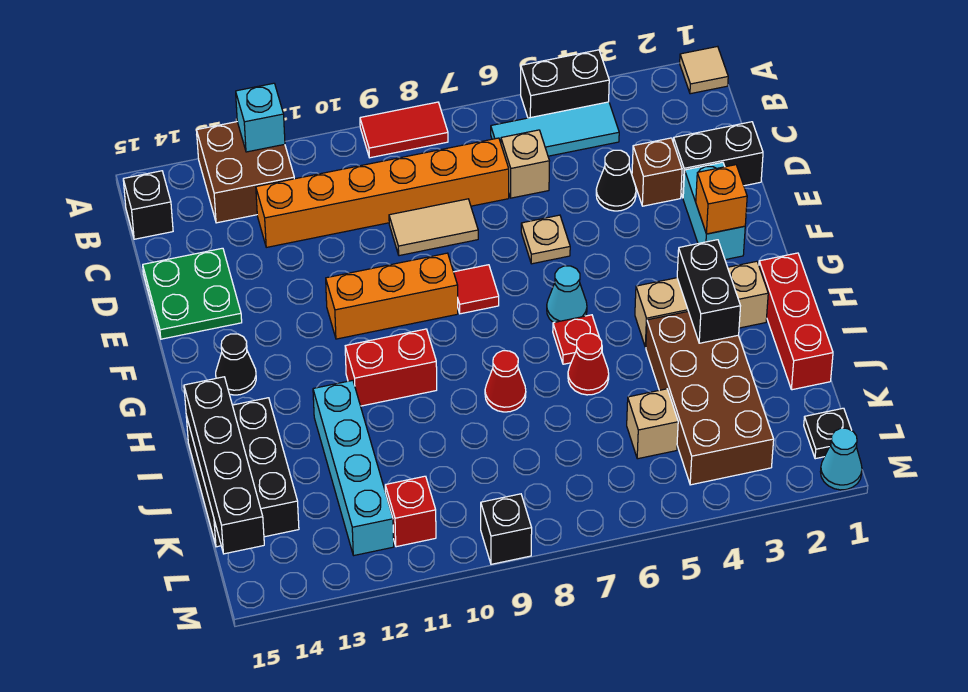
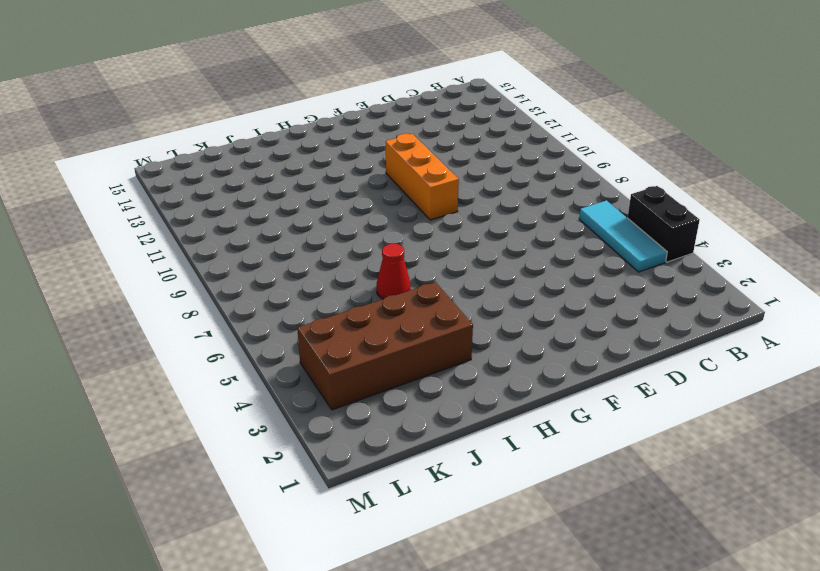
none -> tan 1x1 tile [680,46,728,94]
none -> red 1x2 tile [360,102,448,158]
none -> brown 2x2 brick [197,122,294,223]
none -> black 1x1 brick [123,171,173,239]

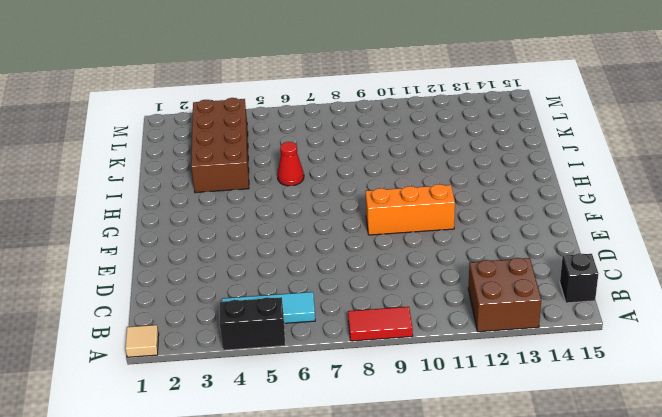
none -> tan 1x1 brick [501,130,549,198]
none -> orange 1x6 brick [256,138,509,247]
none -> black 1x2 brick [673,122,763,197]
none -> brown 1x1 brick [632,138,682,206]

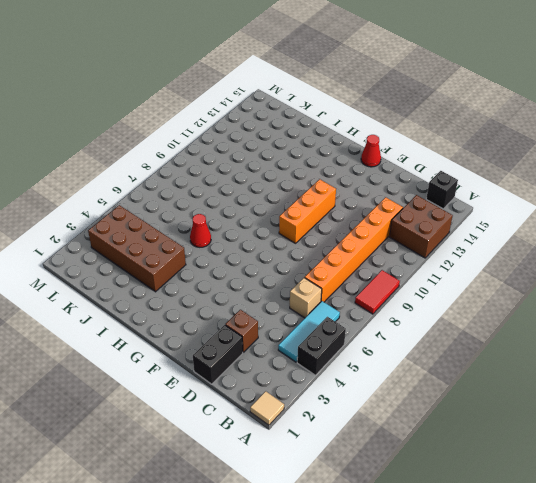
red 1x1 cone [361,135,381,167] -> red 1x1 cone moved to [485,351,526,412]
none -> black 1x1 cone [596,150,636,211]
none -> tan 1x2 tile [389,199,478,256]
none -> green 2x2 plate [143,248,242,339]
none -> cyan 1x2 brick [683,162,745,260]

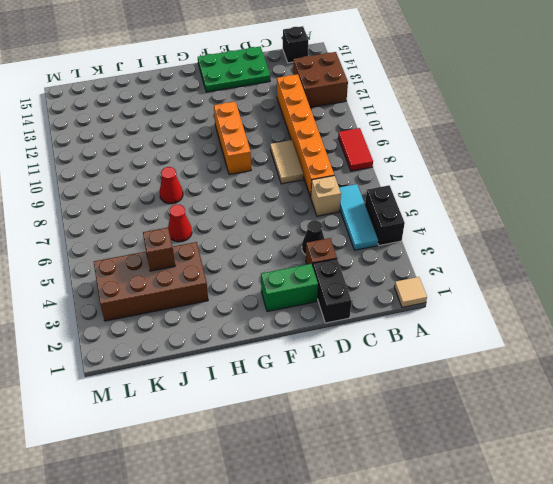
green 2x3 plate [198,47,270,92] -> green 2x2 plate [143,248,242,339]
green 1x2 brick [261,264,318,312] -> cyan 1x2 brick [683,162,745,260]
brown 1x1 brick [143,228,175,271] -> none
none -> tan 1x1 plate [521,215,570,264]
none -> red 1x1 tile [454,265,499,314]
none -> cyan 1x1 cone [547,266,587,323]
none -> black 1x1 cone [216,334,256,395]

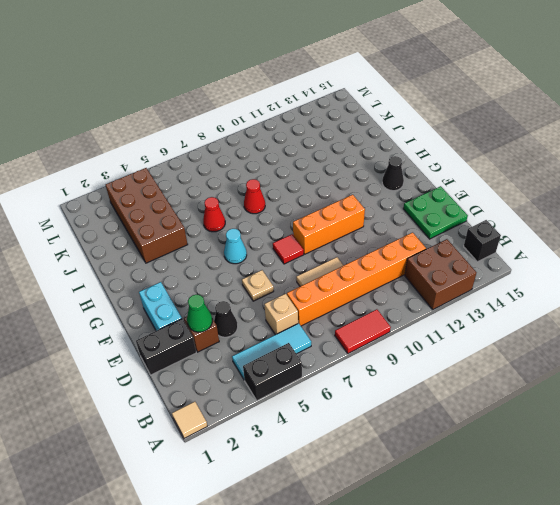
green 1x1 cone [187,295,212,332] -> none
none -> red 1x3 brick [759,253,833,390]
none -> tan 1x3 brick [635,261,768,347]
none -> red 1x1 plate [553,315,599,364]
none -> red 1x2 brick [345,329,437,406]

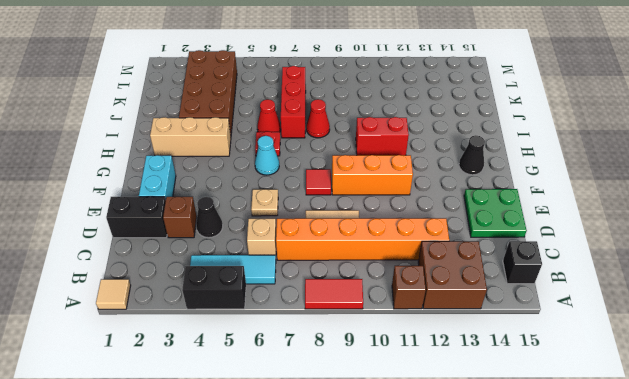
brown 1x1 brick [392,266,426,309] -> none
red 1x3 brick [281,66,306,138] -> red 1x3 brick moved to [759,253,833,390]
none -> cyan 1x4 brick [313,380,394,555]
none -> black 2x3 brick [186,398,299,547]
none -> tan 1x1 brick [627,389,678,459]
none -> black 1x1 plate [804,408,851,459]

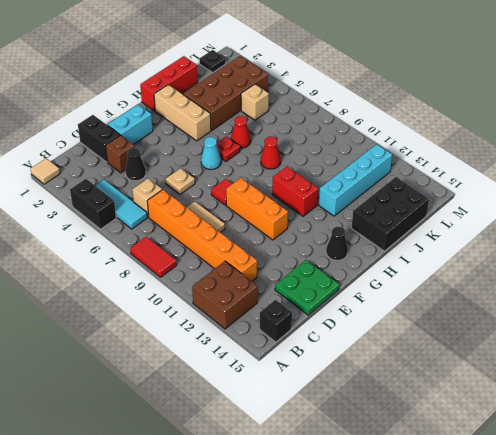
none -> red 1x1 brick [385,476,436,547]
none -> cyan 1x1 cone [820,428,862,490]
none -> black 1x1 brick [481,494,532,564]
none -> cyan 1x1 brick [236,83,285,152]

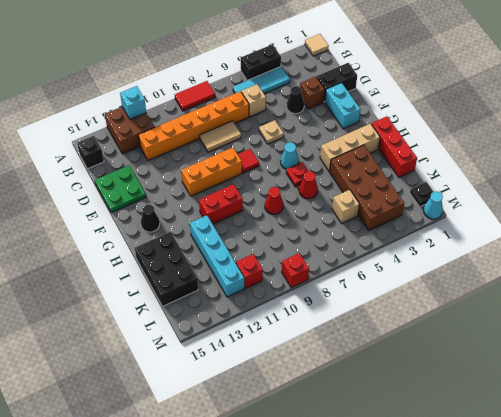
red 1x1 brick [282,253,309,288] -> black 1x1 brick [481,494,532,564]
none -> orange 1x1 brick [696,165,747,234]
none -> black 1x2 brick [677,240,740,343]
none -> black 1x4 brick [184,377,264,554]

